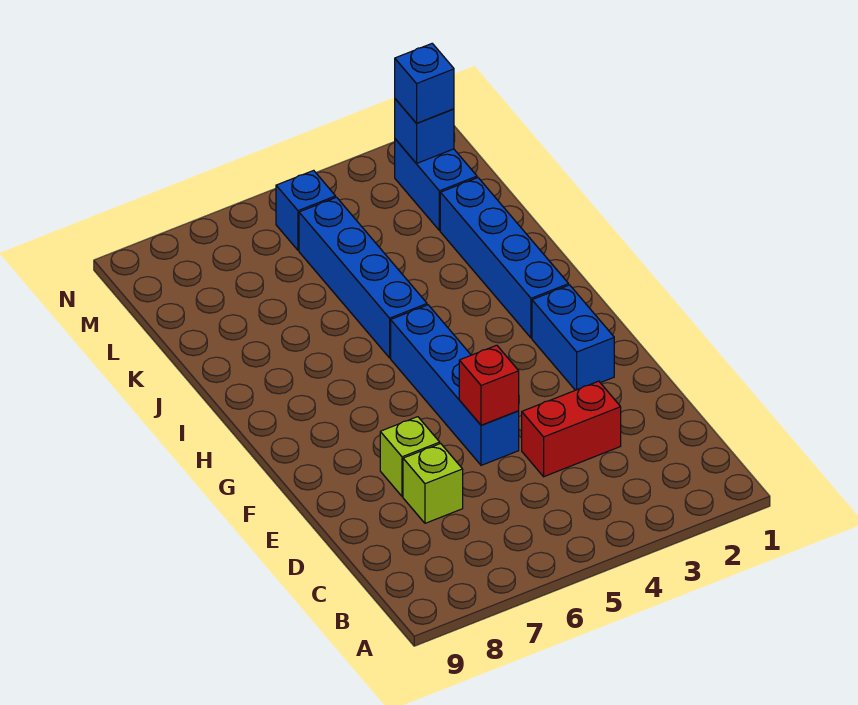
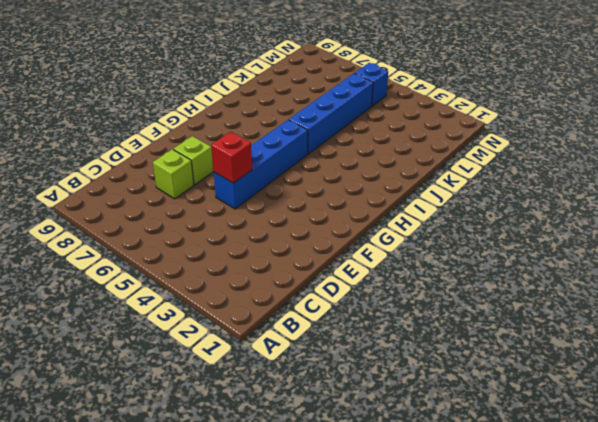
none -> red 1x2 brick [522,381,621,477]
none -> blue 1x2 brick [532,285,614,390]
none -> blue 1x4 brick [440,178,569,338]

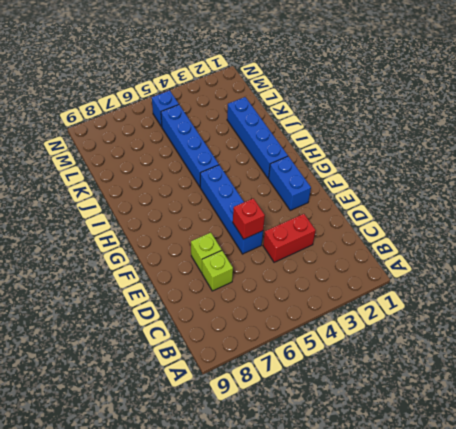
none -> blue 1x2 brick [395,139,477,231]
none -> blue 1x1 brick [395,99,454,164]
none -> blue 1x1 brick [395,44,454,123]

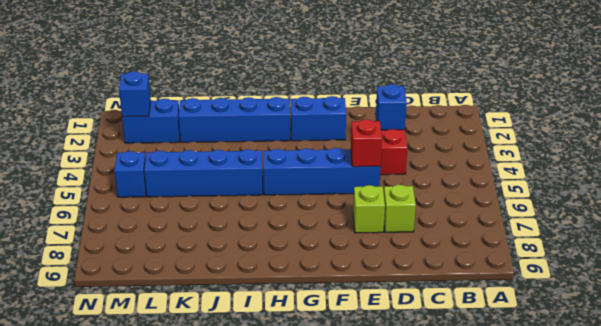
blue 1x1 brick [376,84,407,130] -> blue 1x1 brick moved to [395,44,454,123]

